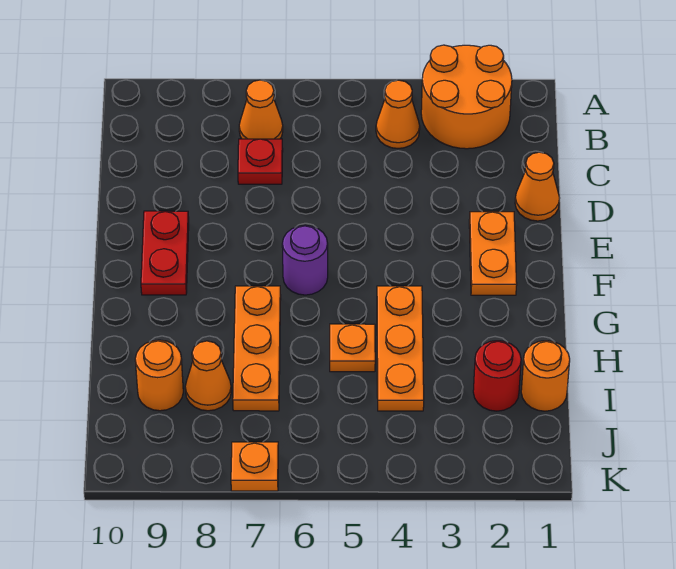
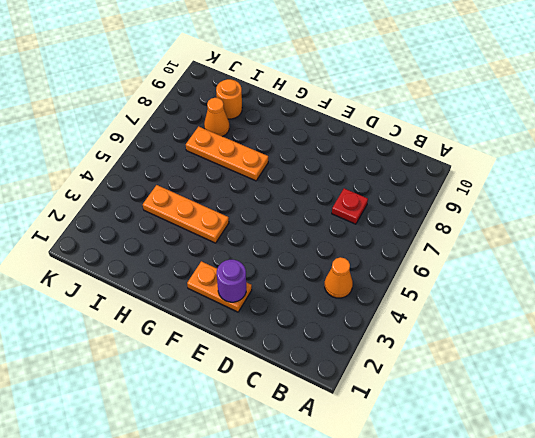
purple 1x1 round brick [217,260,246,302] -> purple 1x1 round brick moved to [282,225,328,295]
none -> orange 2x2 round brick [421,45,512,149]
none -> orange 1x1 cone [239,80,283,139]
none -> orange 1x1 cone [515,152,559,221]

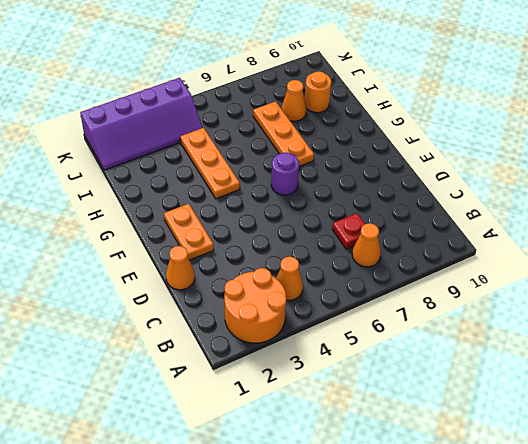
purple 2x4 slope [80,78,203,170] -> none
none -> red 1x2 plate [141,211,189,295]
none -> orange 1x1 plate [330,324,375,372]
none -> orange 1x1 round brick [521,341,570,411]

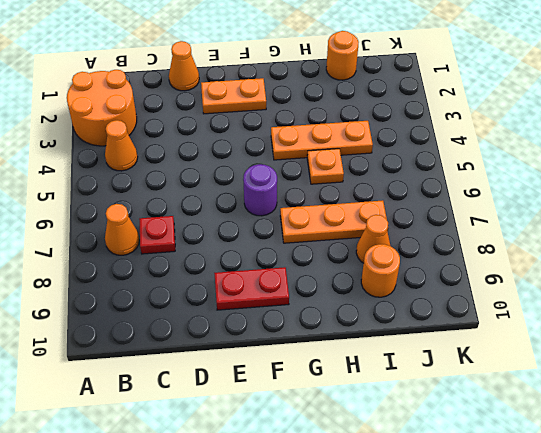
none -> red 1x1 round brick [473,341,521,411]
none -> orange 1x1 plate [231,442,278,491]

